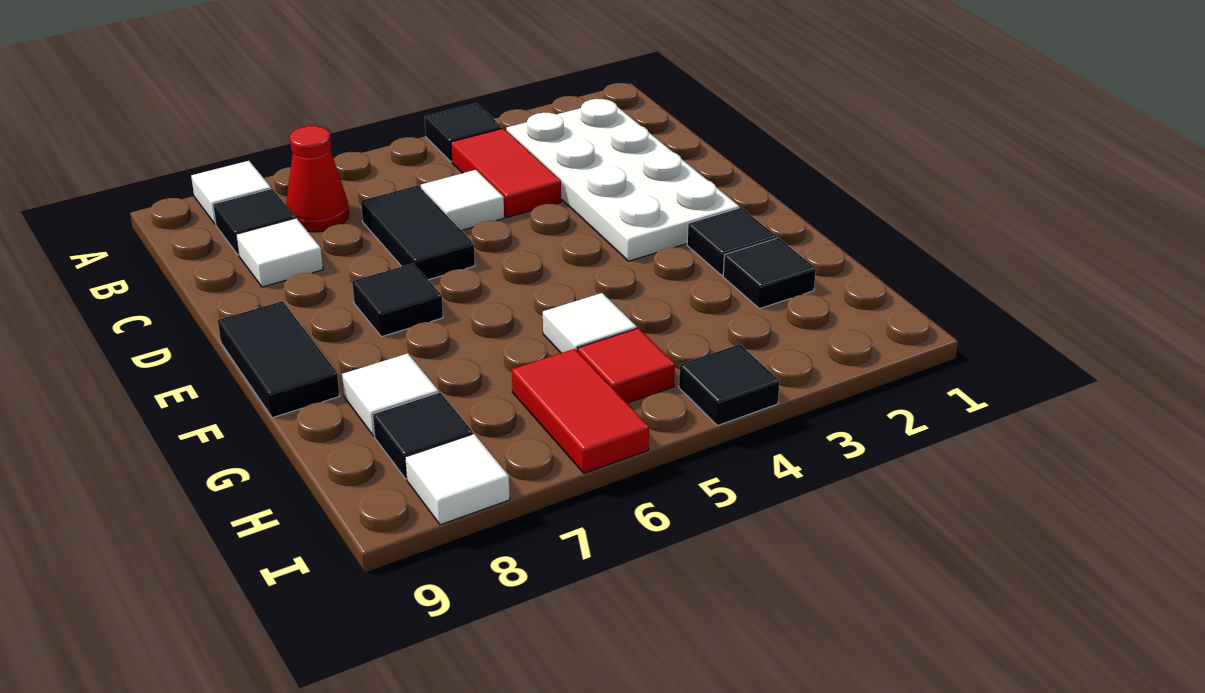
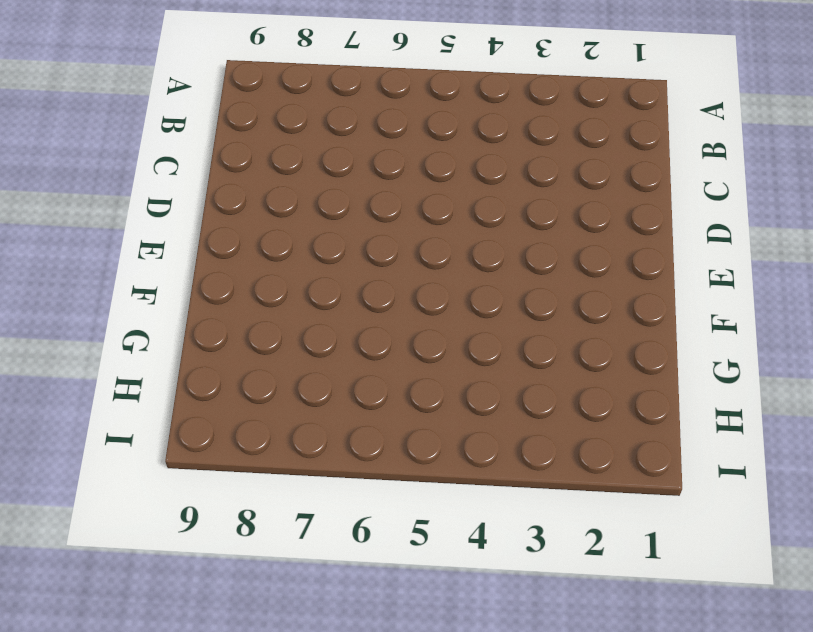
none -> black 1x1 tile [425,103,502,162]
none -> white 1x1 tile [191,161,271,224]
none -> white 2x4 plate [506,99,739,261]

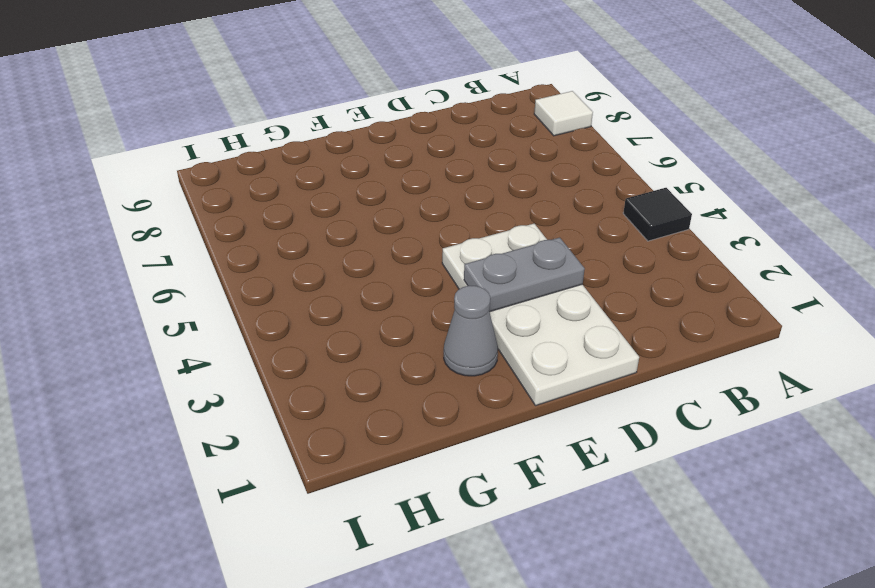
white 2x4 plate [442,224,639,406] -> white 2x4 plate turned to [506,99,739,261]
grey 1x2 plate [464,238,585,312] -> none
grey 1x1 cone [444,286,498,376] -> black 1x1 tile [687,208,777,275]
none -> red 1x2 tile [451,128,561,217]
none -> red 1x1 cone [286,126,349,232]
none -> black 1x1 tile [213,189,295,255]

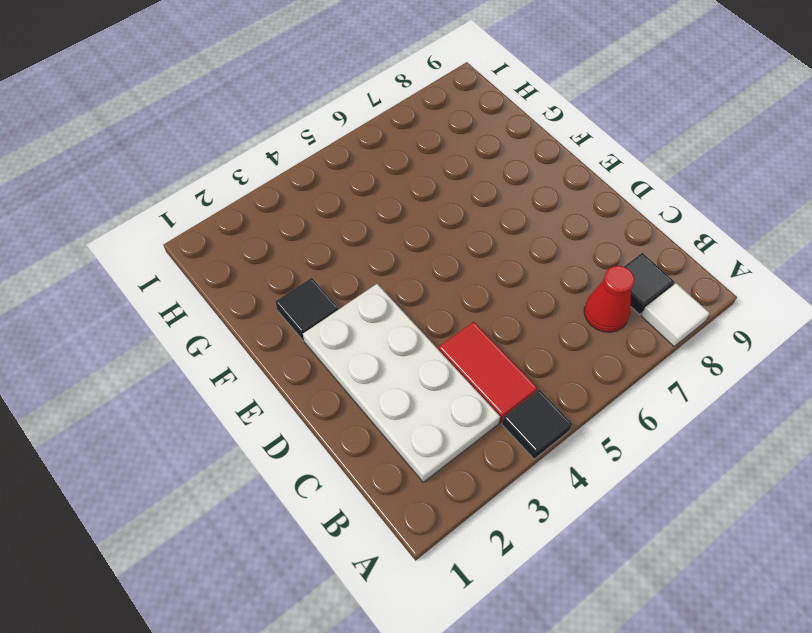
none -> white 1x1 tile [421,170,504,230]
none -> black 1x2 tile [361,185,475,280]
none -> white 1x1 tile [236,218,323,287]

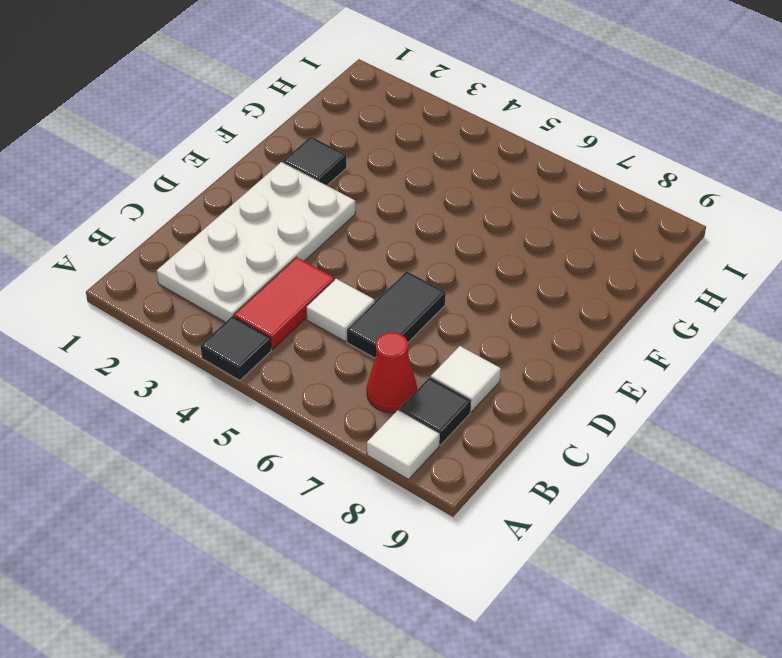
none -> black 1x1 tile [352,264,443,337]
none -> black 1x2 tile [218,301,340,418]
none -> black 1x1 tile [723,238,816,309]

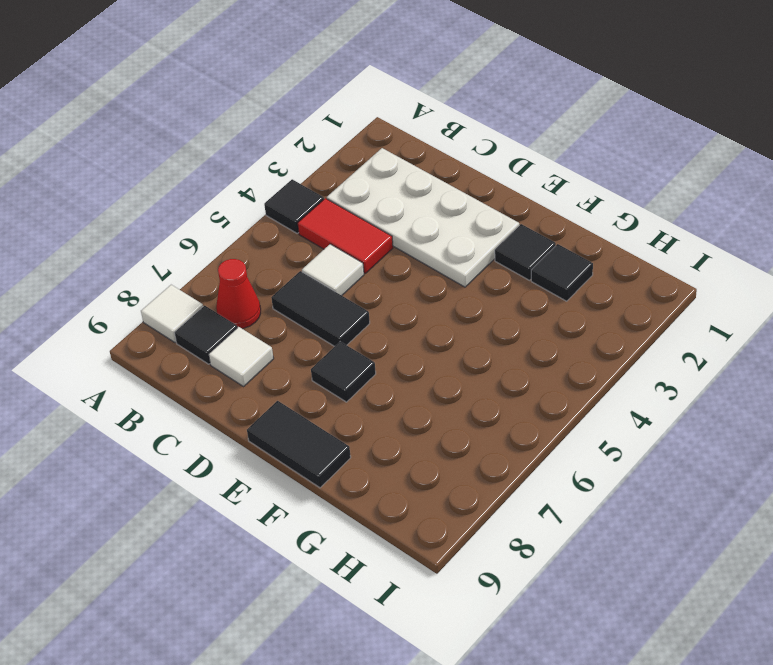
none -> white 1x1 tile [543,293,637,353]
none -> white 1x1 tile [342,353,439,436]
none -> red 1x1 tile [578,328,675,403]

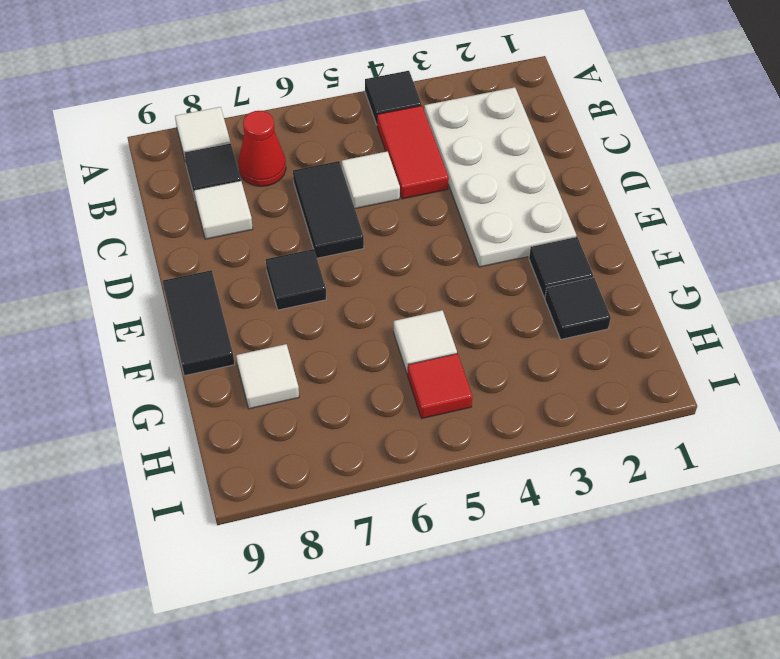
none -> red 1x2 tile [512,349,649,473]
none -> black 1x1 tile [373,392,473,479]
none -> black 1x1 tile [679,344,780,426]

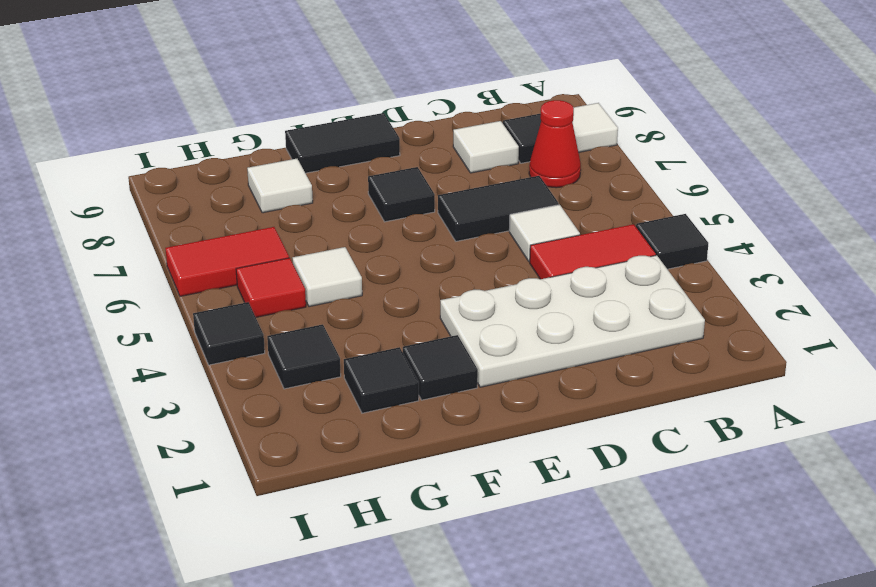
black 1x1 tile [267,324,341,389] -> black 1x1 tile moved to [373,392,473,479]
none -> white 1x1 tile [405,434,510,525]

